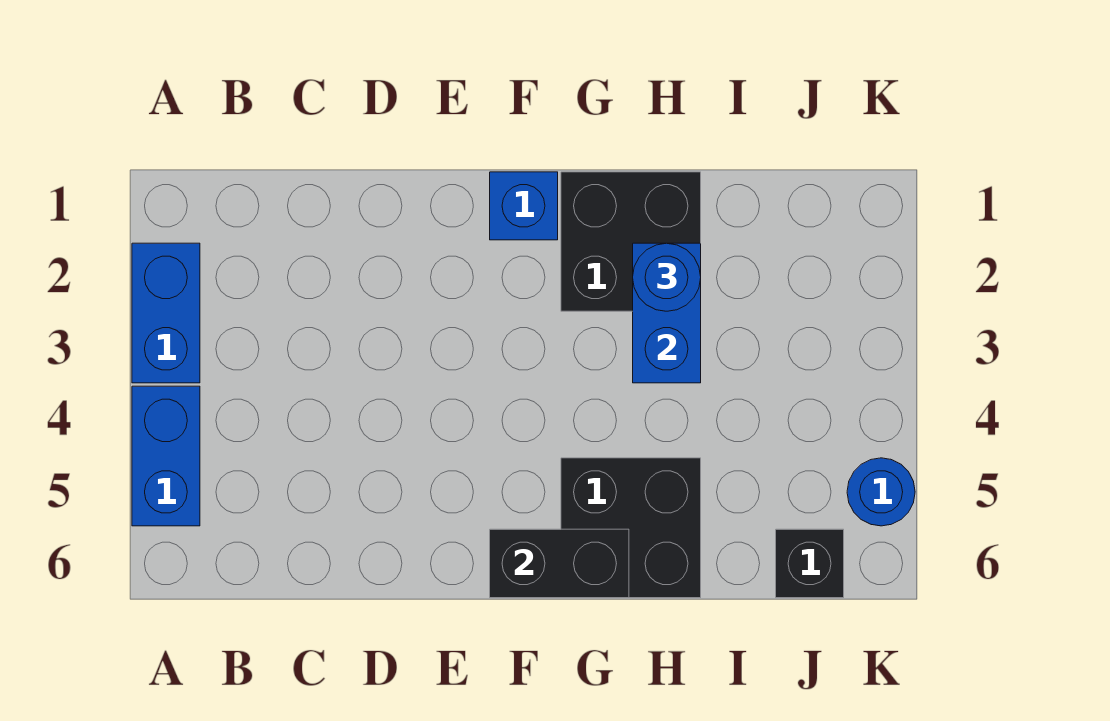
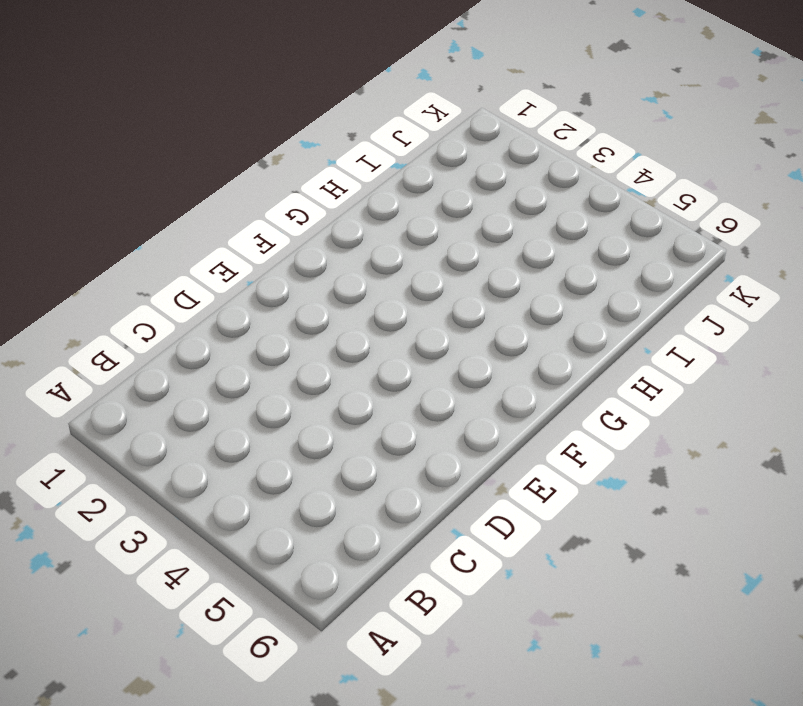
none -> blue 1x2 brick [132,243,200,383]
none -> blue 1x2 brick [132,386,200,526]

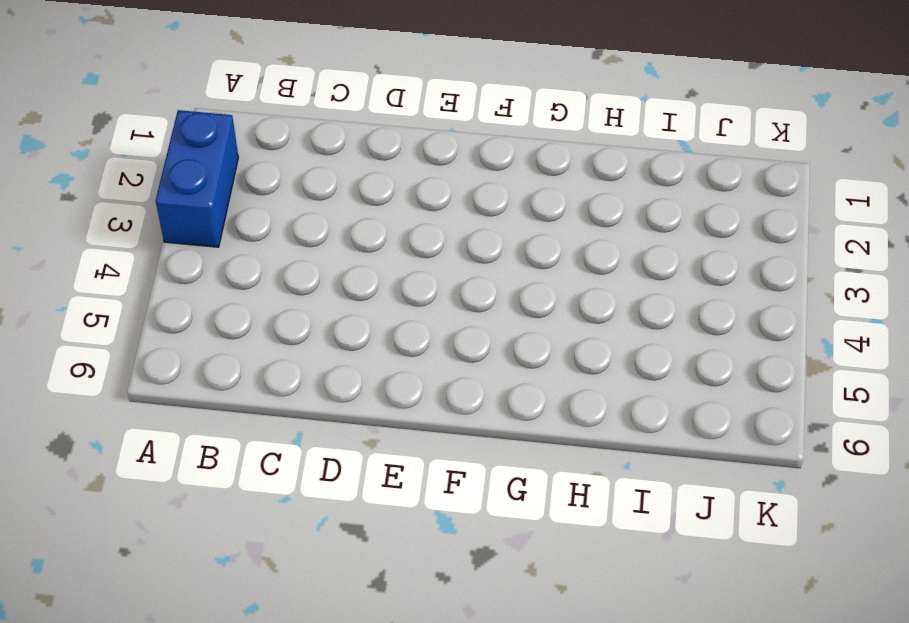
none -> blue 1x2 brick [132,386,200,526]
none -> blue 1x1 brick [490,172,558,240]

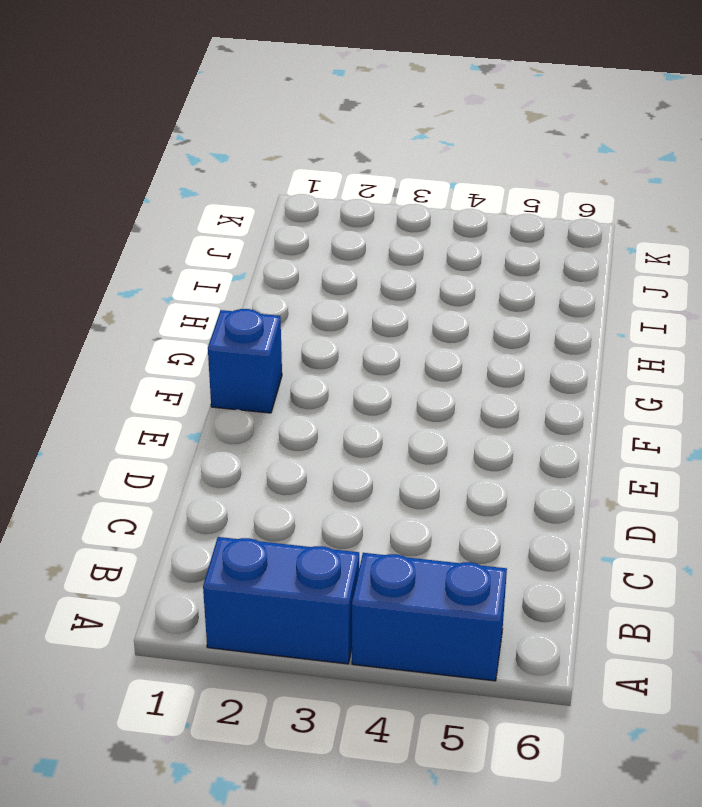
none -> black 2x2 brick [561,172,701,311]
none -> black 2x2 brick [561,458,701,598]

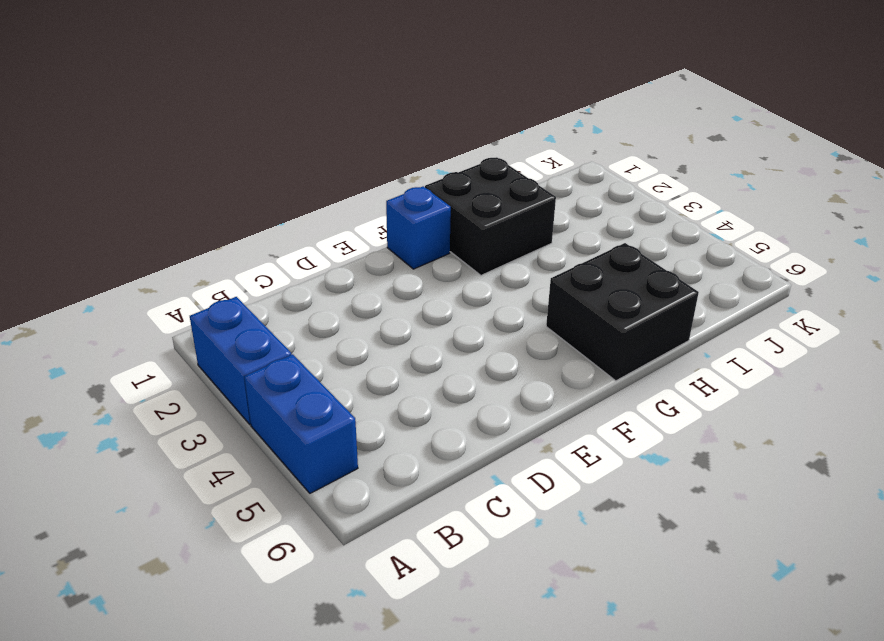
none -> black 1x1 brick [776,529,844,598]
none -> blue 1x1 round brick [847,458,915,526]

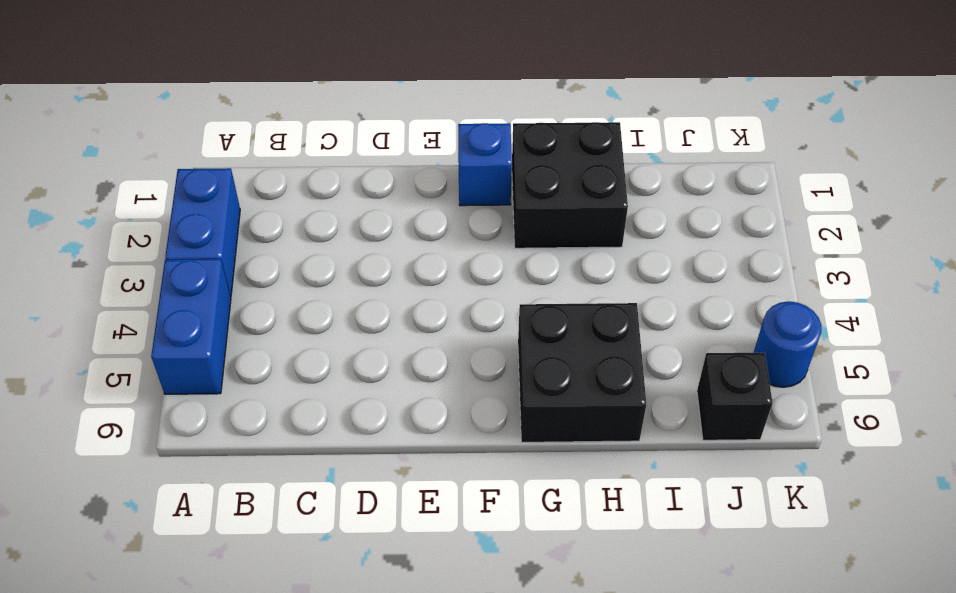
none -> black 1x2 brick [490,529,629,598]
none -> blue 1x2 brick [633,243,701,383]

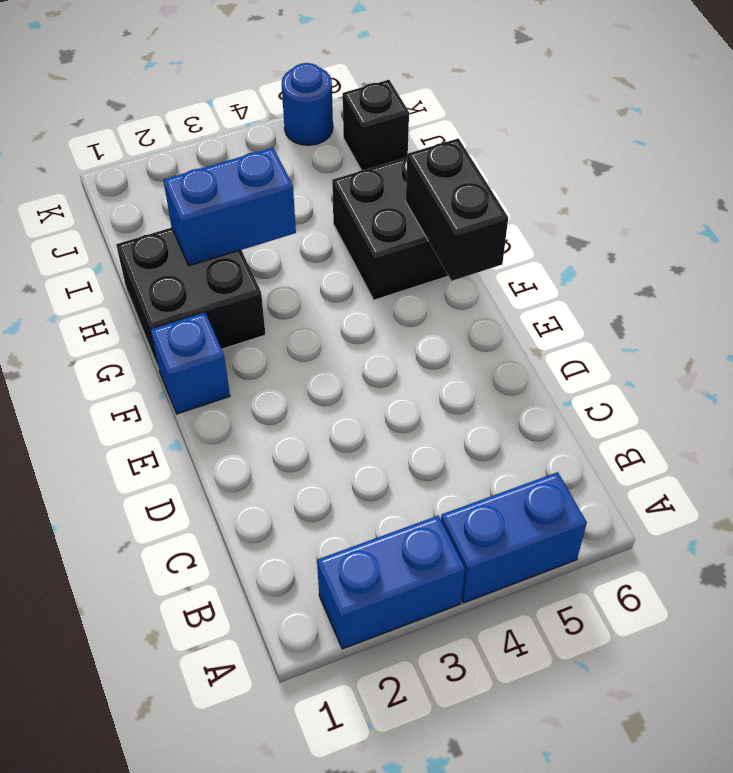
none -> blue 1x1 round brick [633,243,701,311]

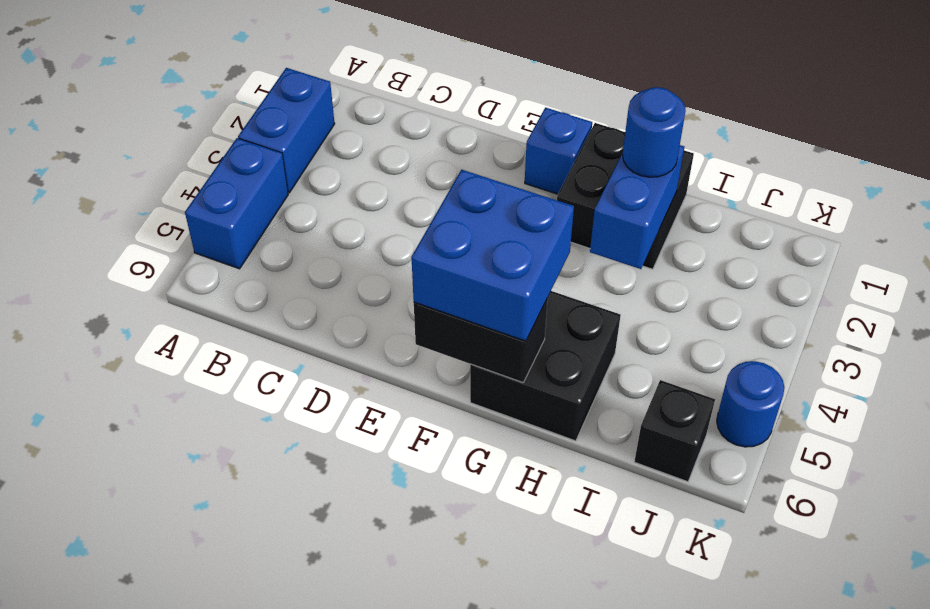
blue 2x2 brick [412,170,574,341] -> none

